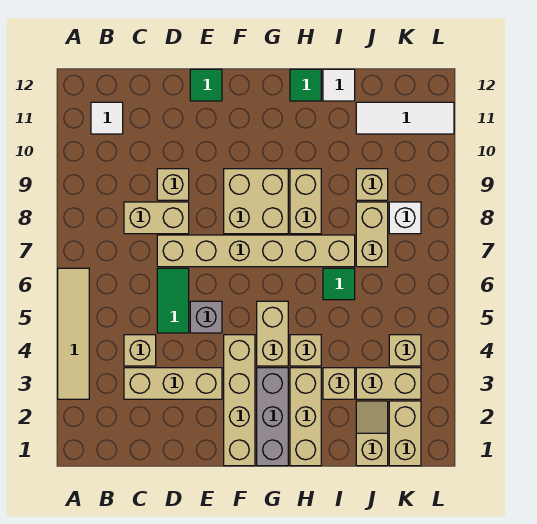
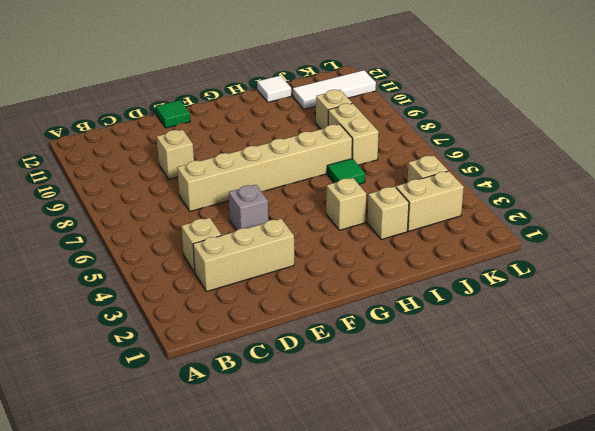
none -> tan 1x4 tile [58,268,89,399]
none -> white 1x1 tile [91,102,123,134]
none -> tan 1x2 brick [124,202,189,234]

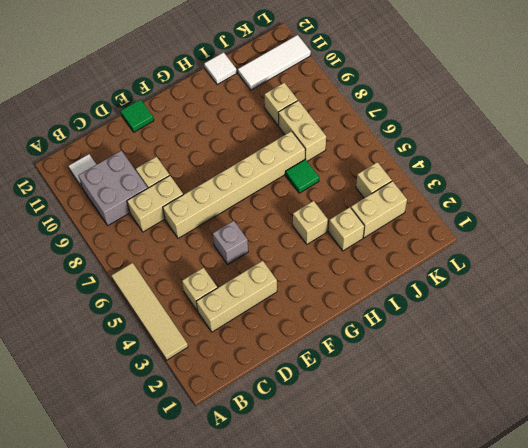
grey 2x2 brick [78,151,148,225] -> none
none -> green 1x2 tile [157,268,189,333]
none -> tan 1x4 brick [224,335,255,466]
none -> tan 2x2 brick [224,169,288,234]

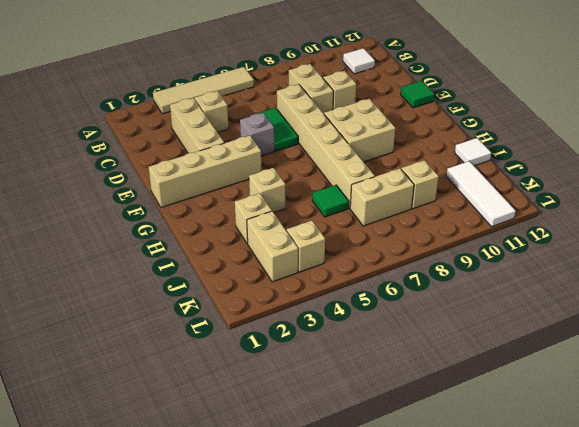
green 1x2 tile [256,108,298,151] -> green 1x2 tile turned to [157,268,189,333]
none -> grey 1x3 brick [257,368,288,466]
none -> tan 1x2 brick [257,301,288,366]
none -> tan 1x3 brick [290,368,321,466]

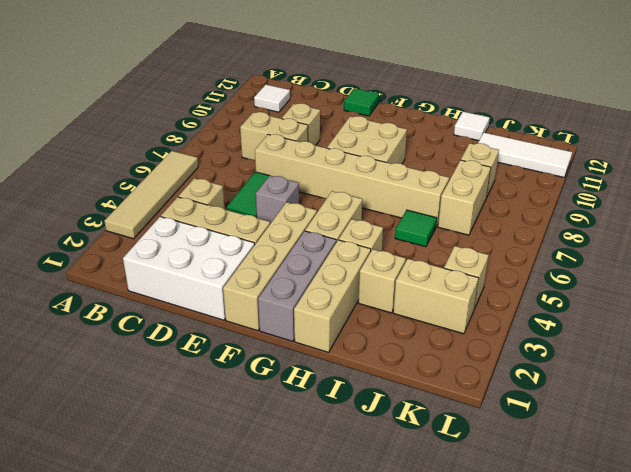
white 2x3 brick [123,217,255,320] -> none
none -> tan 1x2 brick [290,169,321,234]
none -> green 1x1 tile [290,69,321,101]
none -> tan 1x2 slope [356,401,388,466]

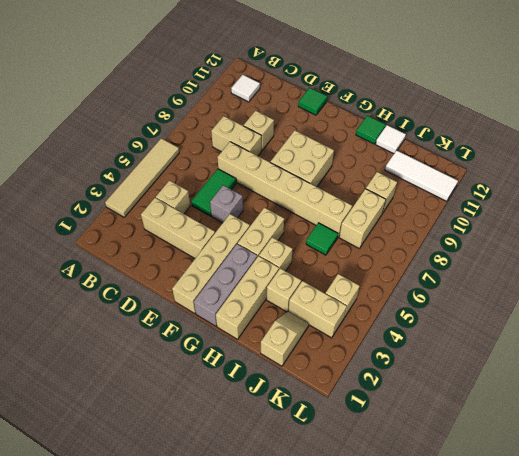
none -> tan 1x2 brick [290,169,321,234]
none -> tan 1x2 brick [389,401,421,466]
none -> white 1x1 brick [389,202,421,234]

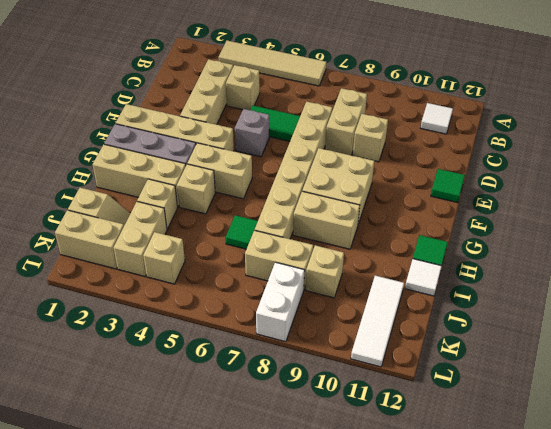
white 1x2 brick [256,262,305,342] -> white 1x1 brick [389,202,421,234]

